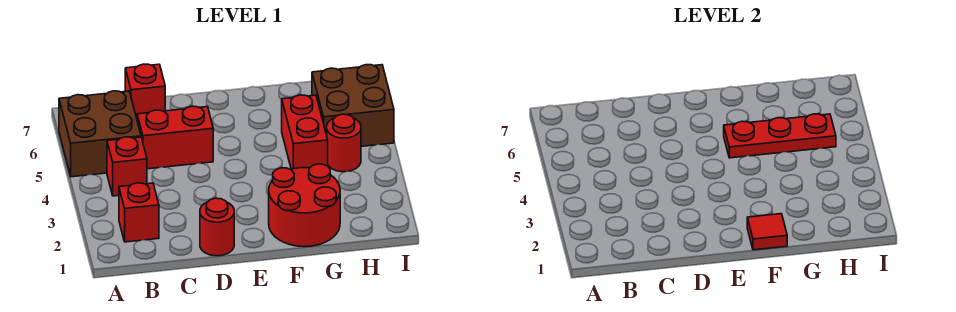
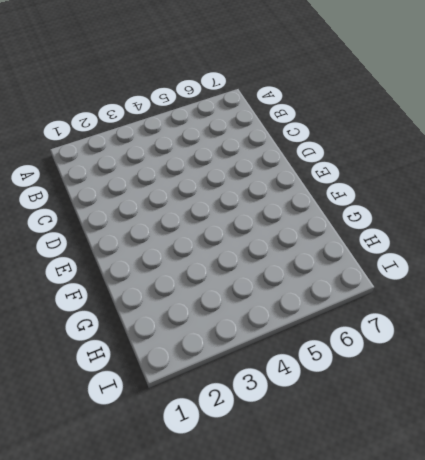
none -> brown 2x2 brick [59,91,141,177]
none -> red 1x1 brick [119,183,159,242]
none -> red 1x1 brick [107,137,147,196]

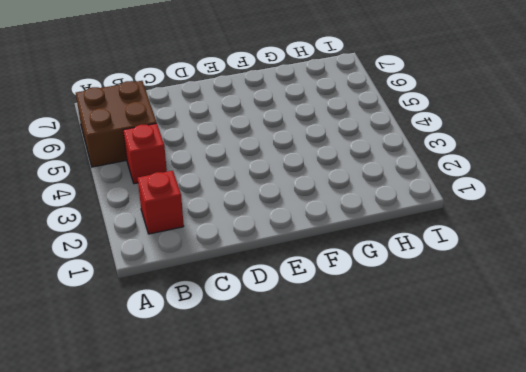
none -> red 1x2 brick [137,106,213,169]
none -> red 1x1 brick [125,64,165,118]
none -> red 1x1 round brick [200,198,234,256]

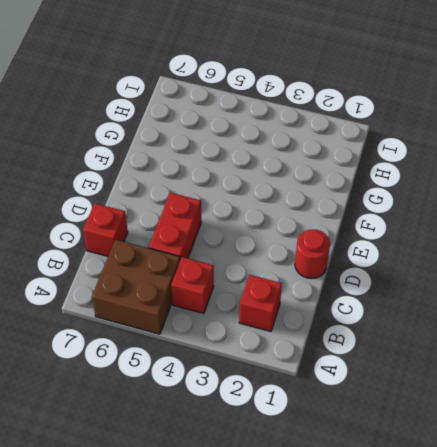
none -> red 2x2 round brick [269,164,340,247]
none -> red 1x2 brick [282,95,328,169]
none -> red 1x1 round brick [327,114,361,172]

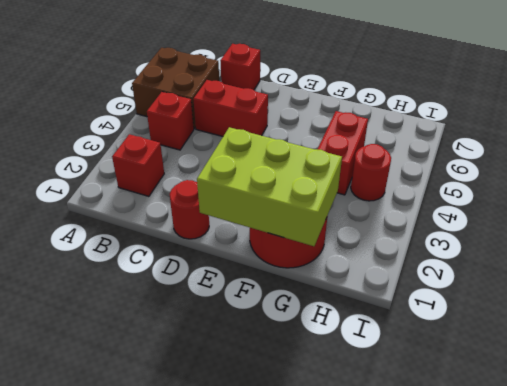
lime 2x3 brick [197,127,342,246] -> red 1x1 tile [747,214,787,250]
none -> brown 2x2 brick [312,65,394,146]
none -> red 1x3 plate [724,114,836,158]

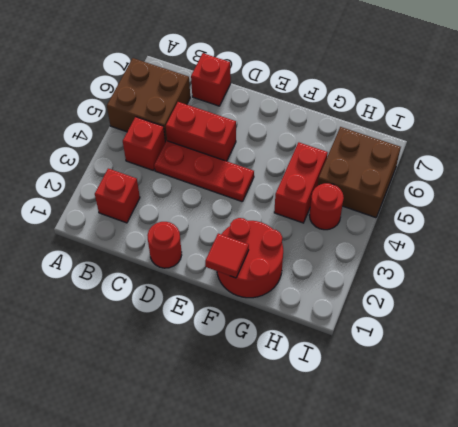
red 1x3 plate [154,141,254,202] -> red 1x3 plate moved to [724,114,836,158]

